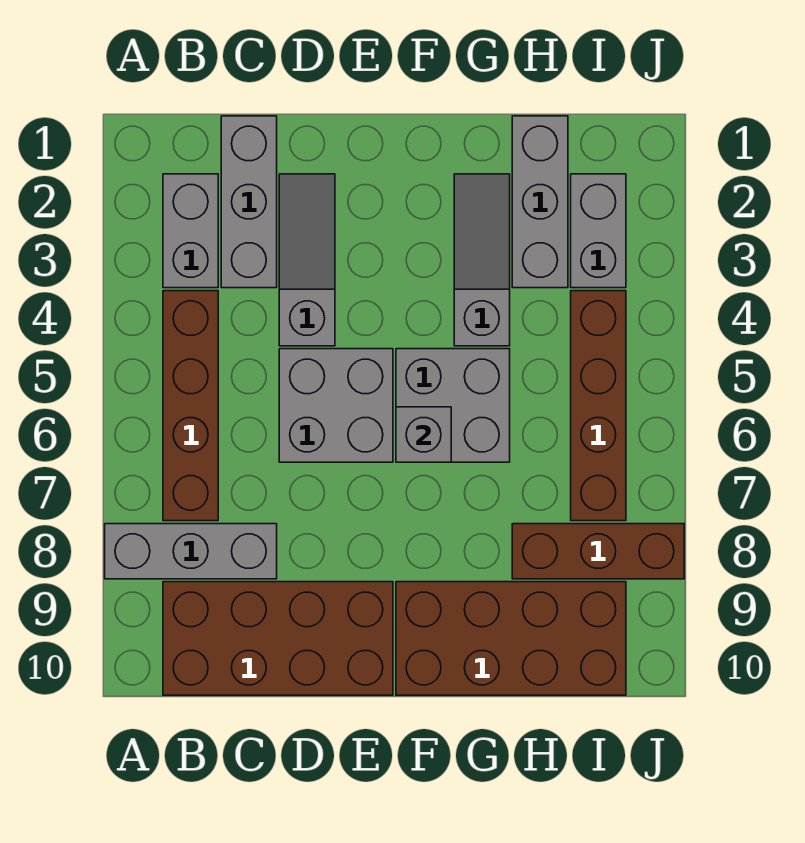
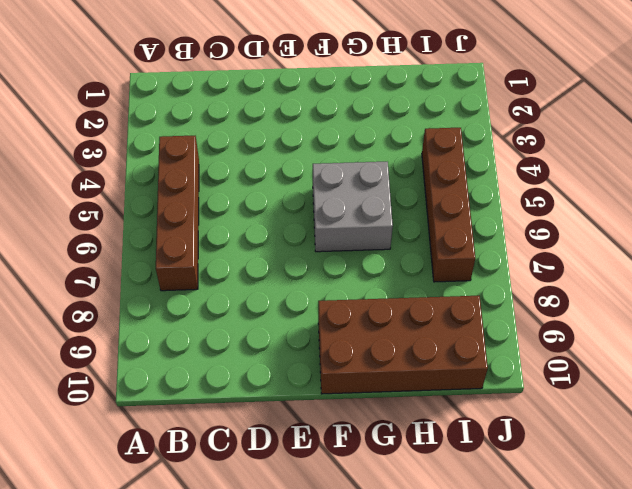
none -> grey 1x3 brick [105,524,277,579]
none -> grey 1x2 brick [163,174,218,288]
none -> brown 2x4 brick [163,582,393,695]

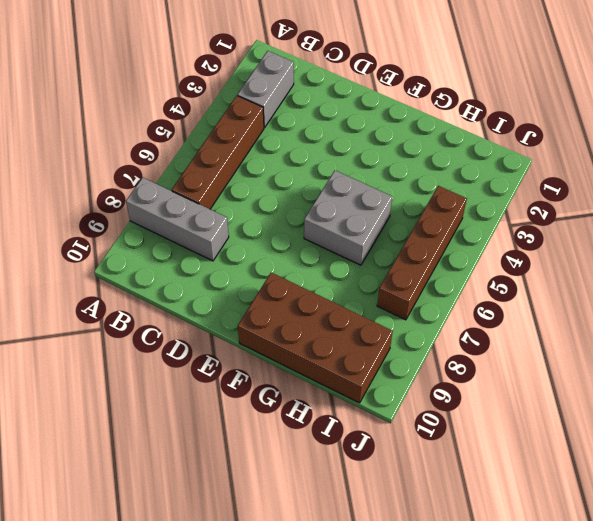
none -> brown 2x4 brick [163,582,393,695]
none -> grey 1x3 brick [221,116,277,288]
none -> grey 1x3 slope [279,174,335,346]

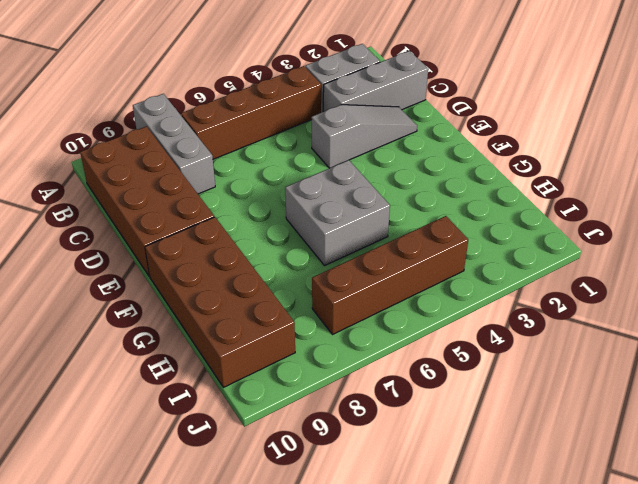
none -> grey 2x2 brick [279,349,393,462]
none -> grey 1x3 slope [454,174,510,346]
none -> grey 1x3 brick [512,116,568,288]

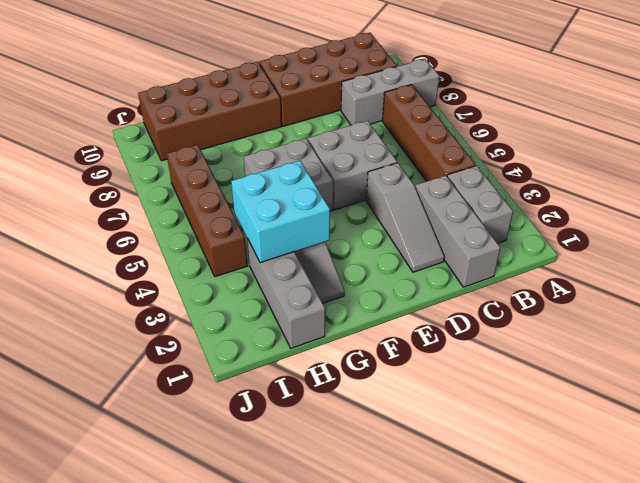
cyan 2x2 brick [231,161,330,263] -> none
none -> brown 1x3 brick [512,524,684,579]
none -> grey 1x2 brick [571,174,626,288]
none -> grey 1x1 brick [396,407,451,462]

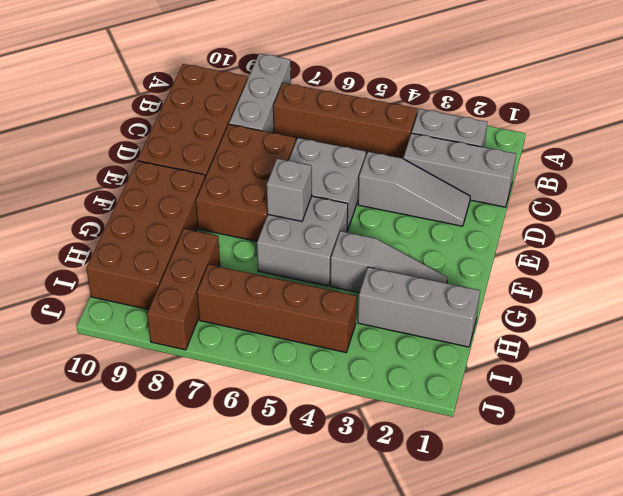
brown 2x3 brick [196,124,296,241] -> none
none -> grey 1x2 brick [571,174,626,288]

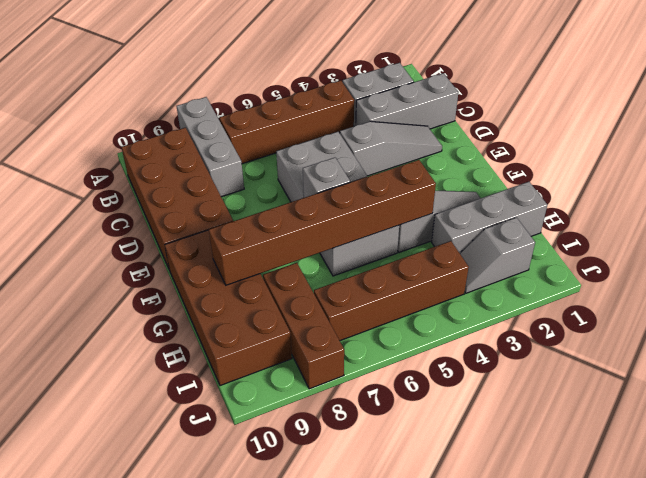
brown 1x6 brick [209,160,436,285] -> none
grey 1x2 slope [460,218,535,293] -> grey 1x2 brick [571,174,626,288]

